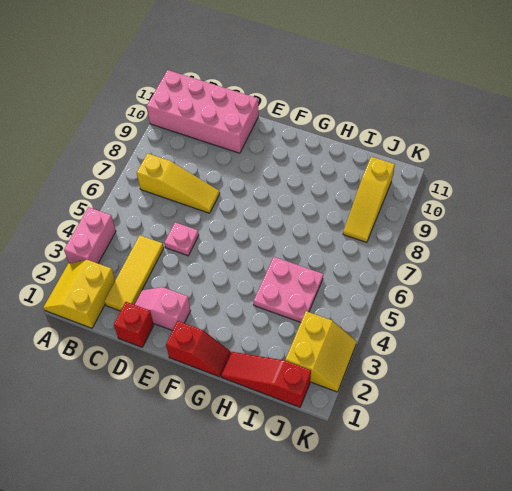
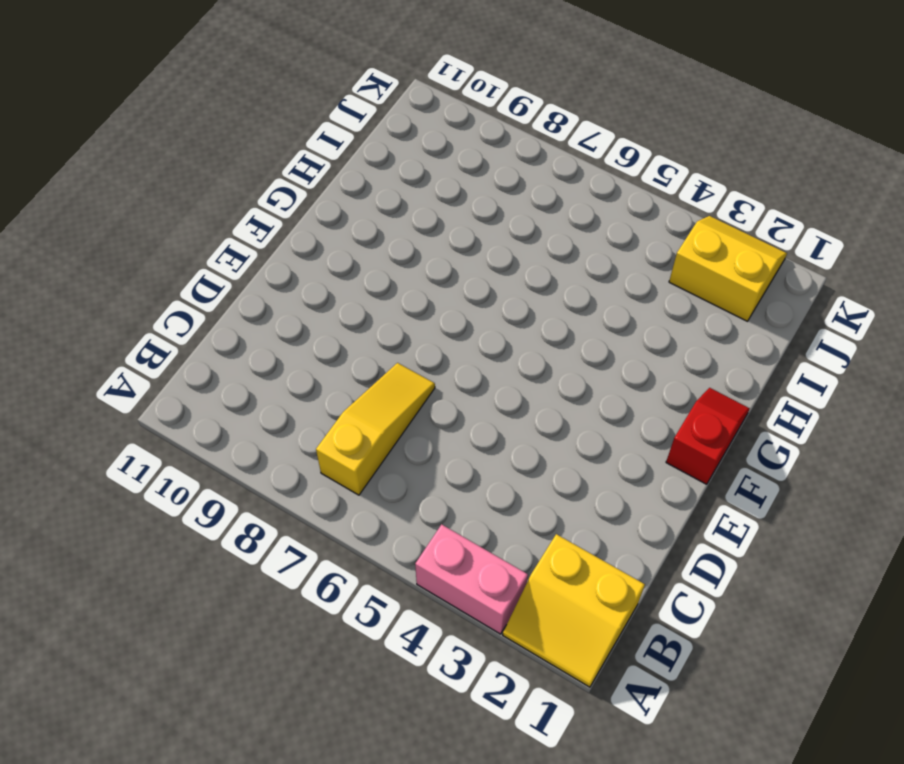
none -> pink 2x4 brick [147,70,258,153]
none -> yellow 1x3 tile [104,235,164,311]
none -> red 1x1 brick [114,302,154,347]

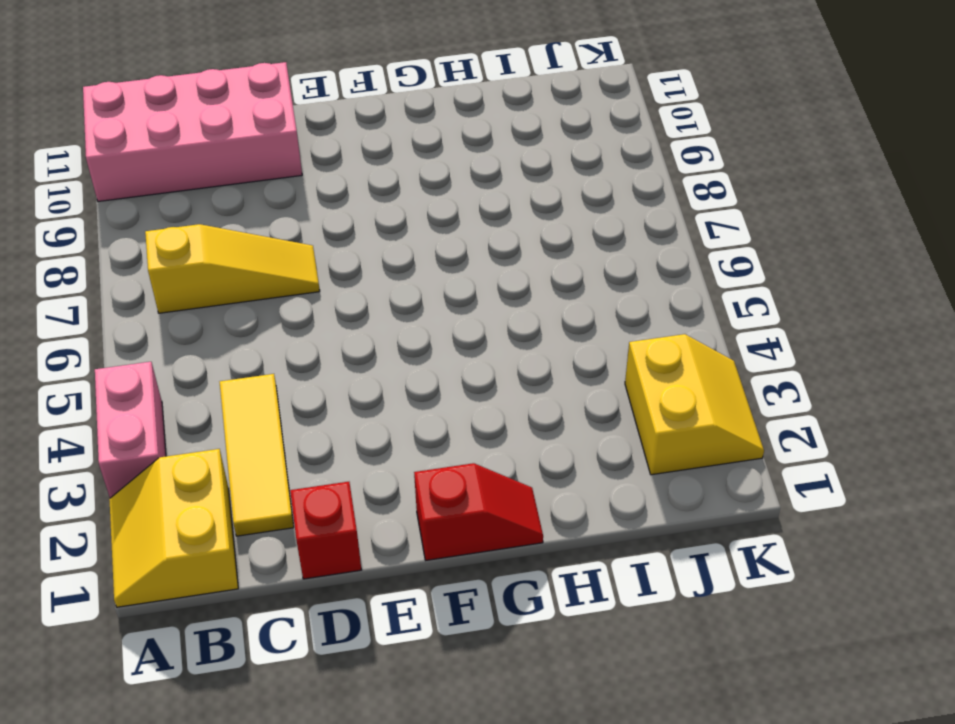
none -> pink 1x2 slope [134,287,190,331]
none -> pink 1x1 plate [165,222,199,256]
none -> red 1x3 slope [221,352,311,407]

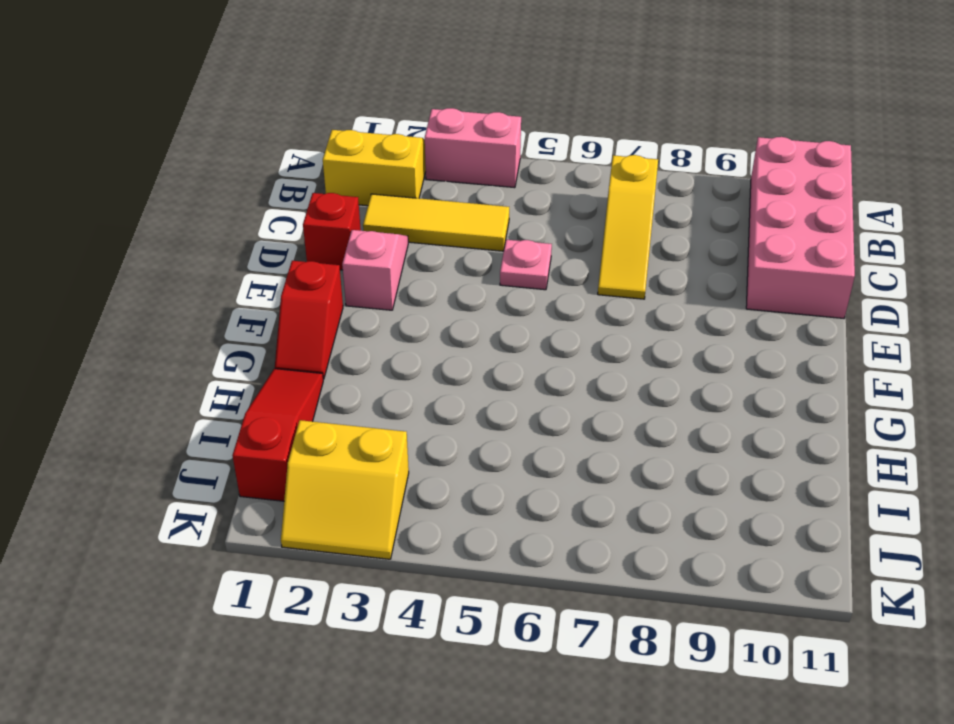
none -> pink 2x2 plate [254,257,323,322]
none -> yellow 1x3 slope [343,157,395,243]

